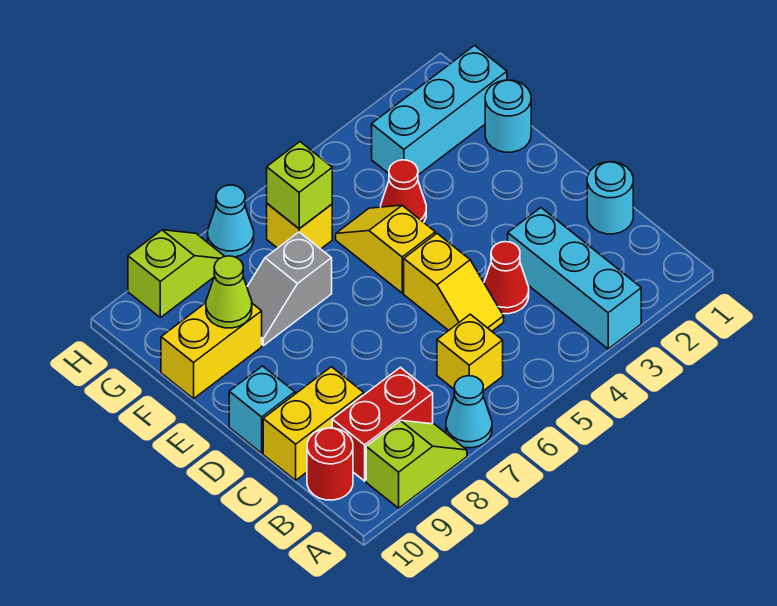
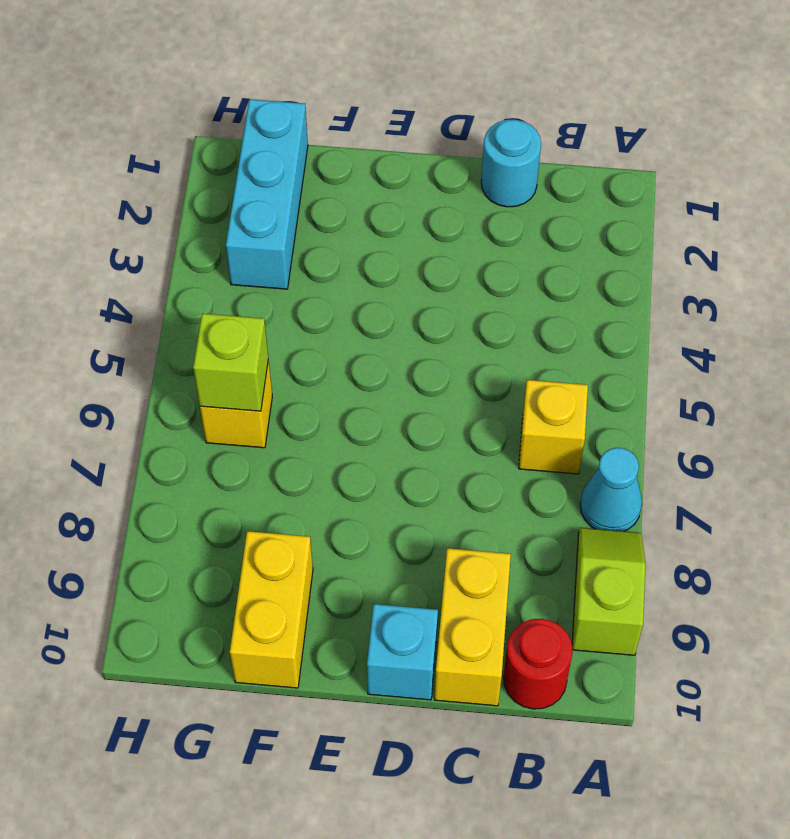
none -> cyan 1x3 brick [508,208,641,349]
none -> red 1x2 brick [332,367,433,481]
none -> red 1x1 cone [484,242,529,314]

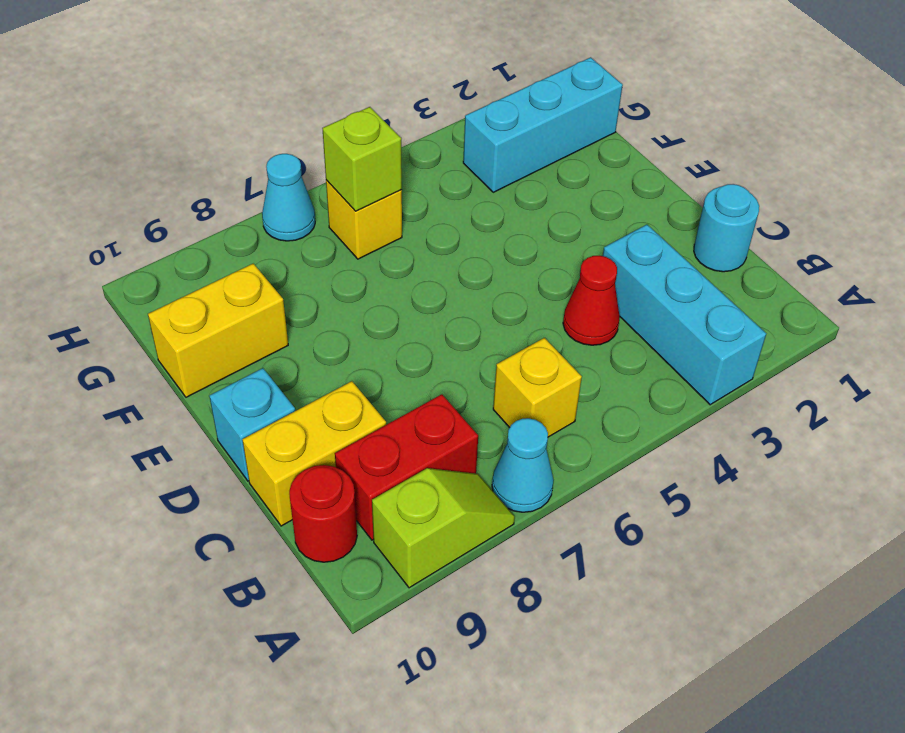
none -> yellow 1x2 slope [404,234,504,331]
none -> yellow 1x2 slope [336,205,435,293]
none -> cyan 1x1 round brick [485,80,531,152]

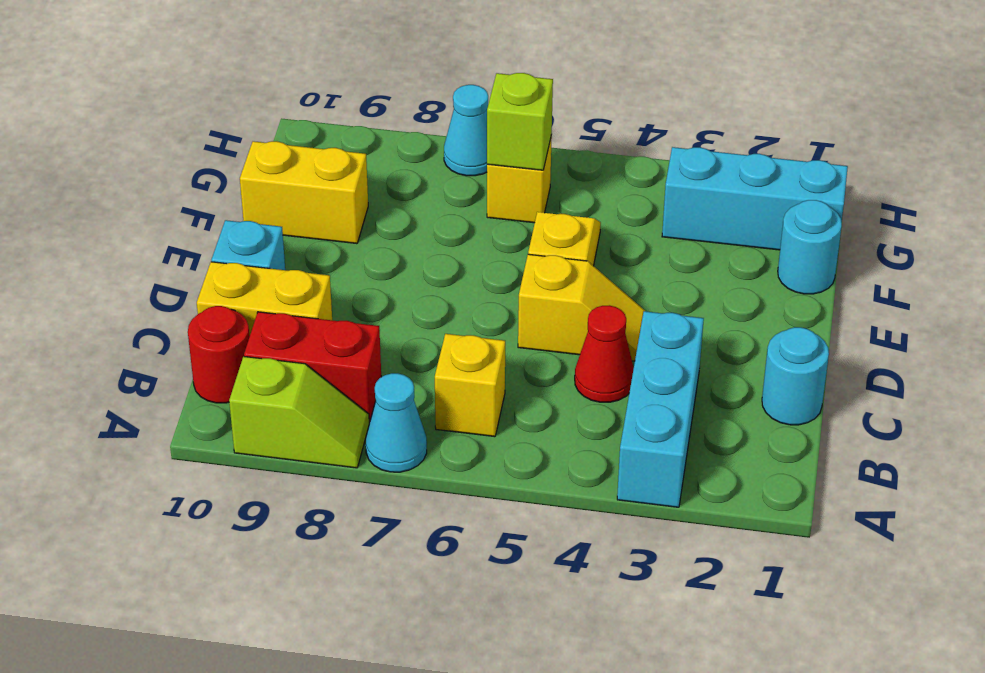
yellow 1x2 slope [518,254,645,361] -> yellow 1x2 slope turned to [404,234,504,331]
none -> red 1x1 cone [381,160,426,222]
none -> grey 1x2 slope [247,232,332,345]
none -> lime 1x2 slope [128,230,225,318]

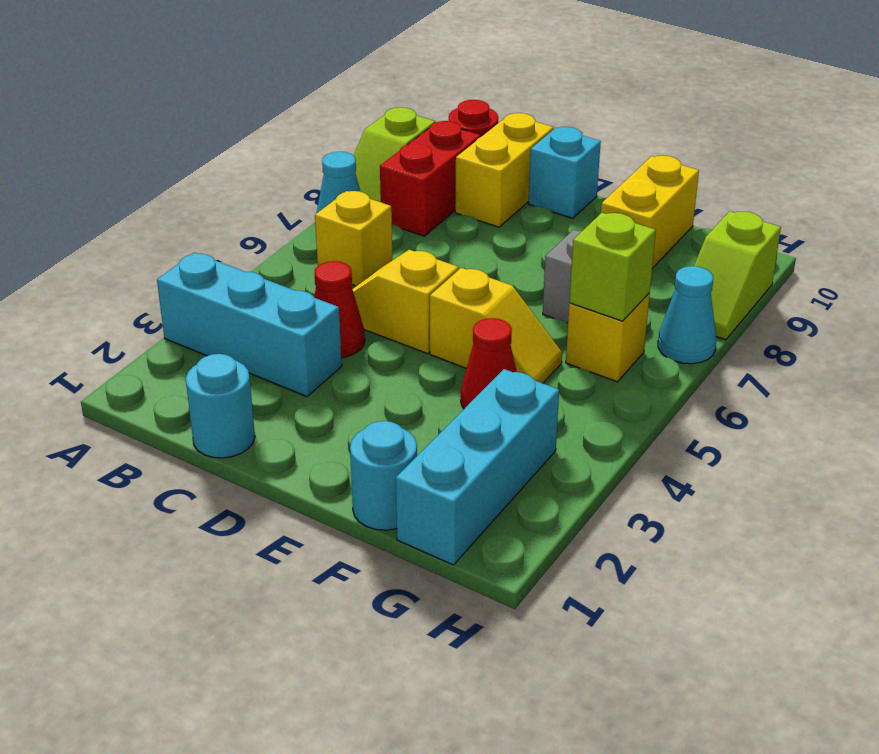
none -> lime 1x1 cone [206,256,252,328]

